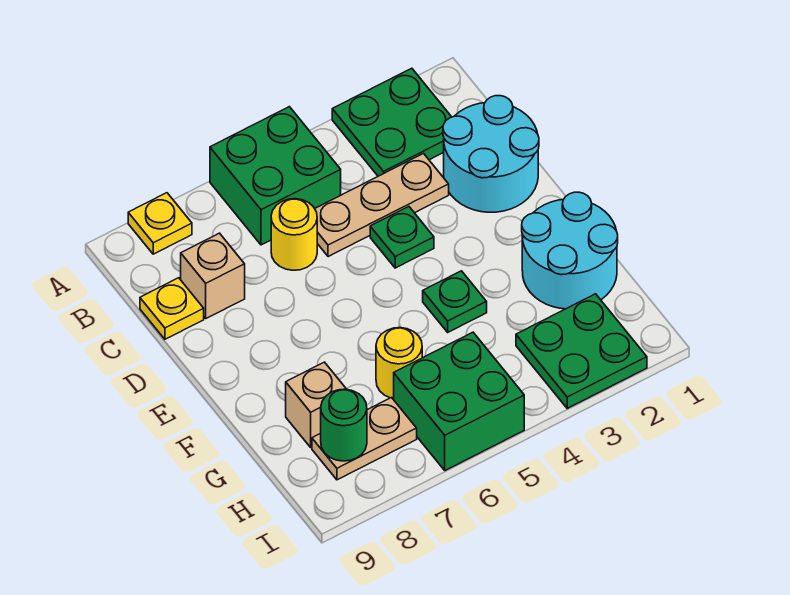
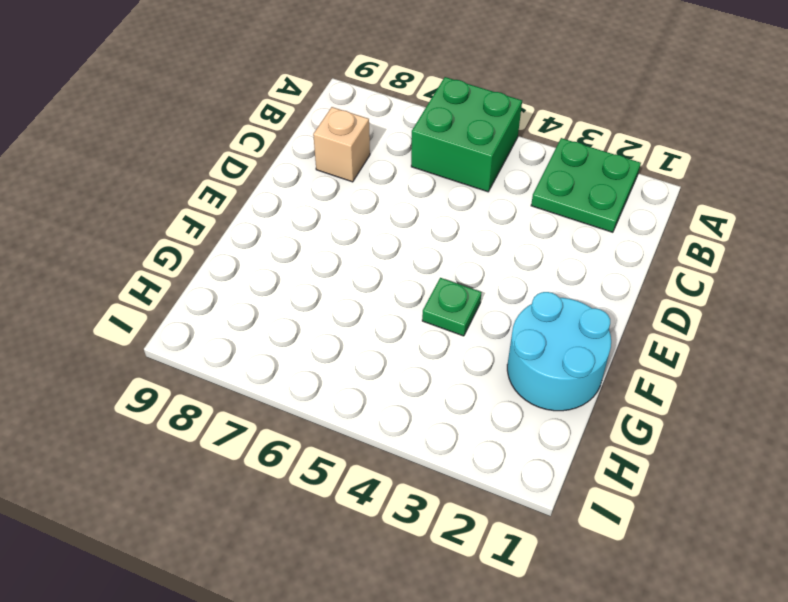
none -> yellow 1x1 plate [128,193,192,254]
none -> cyan 2x2 round brick [443,96,539,212]
none -> tan 1x3 plate [315,154,449,257]

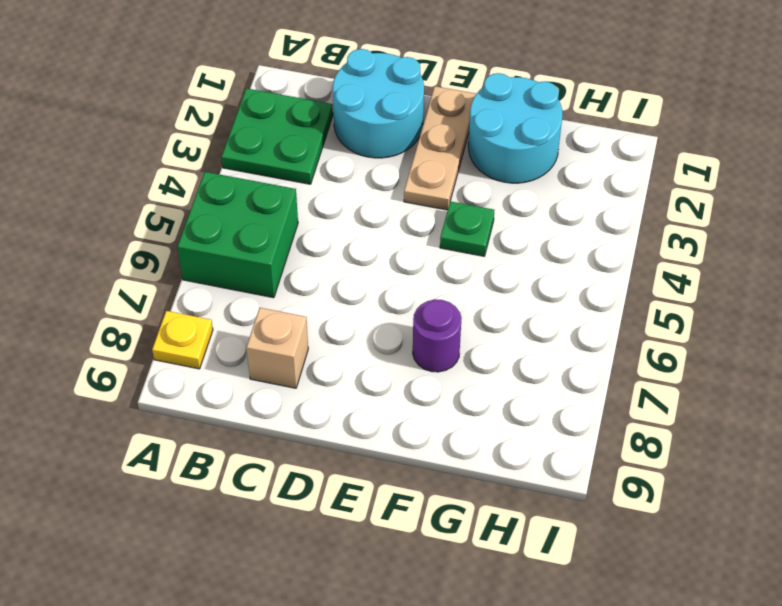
tan 1x3 plate [404,86,476,210] -> tan 1x3 plate moved to [315,154,449,257]
purple 1x1 round brick [413,299,461,372] -> none
none -> yellow 1x1 round brick [271,199,317,270]
none -> yellow 1x1 plate [140,278,204,339]
none -> green 1x1 plate [370,207,434,268]

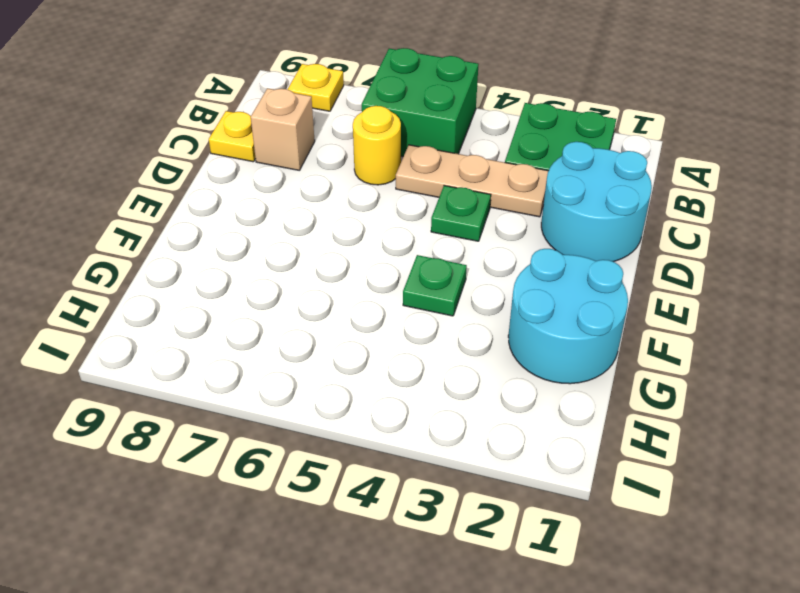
none -> yellow 1x1 round brick [376,328,422,399]
none -> tan 1x1 brick [286,362,347,447]
none -> green 2x2 plate [516,294,647,408]

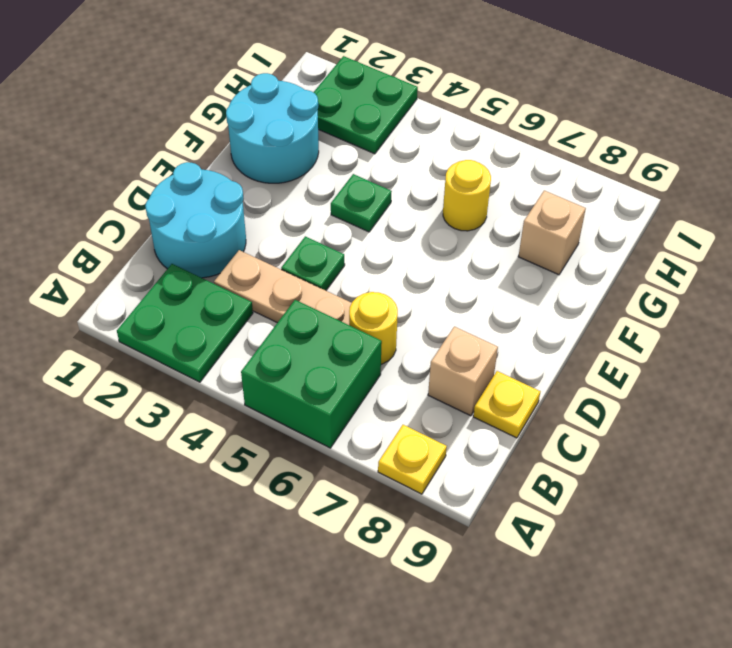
none -> green 2x2 brick [394,332,524,470]
none -> tan 1x2 plate [312,398,417,480]
none -> green 1x1 round brick [321,389,367,461]

